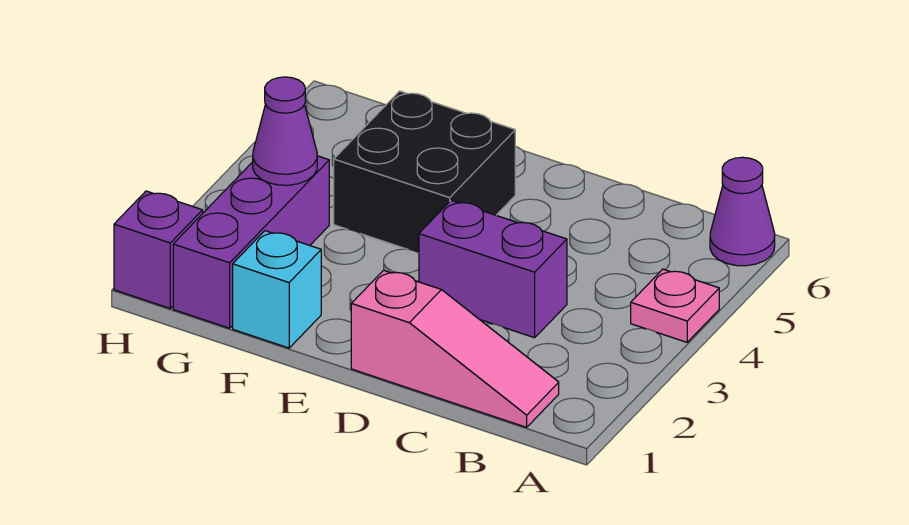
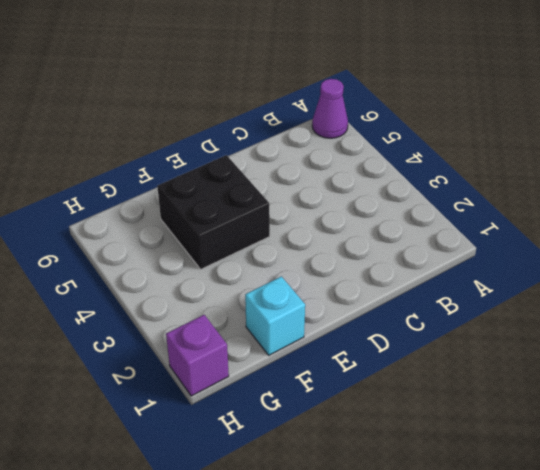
none -> pink 1x1 plate [631,269,719,342]
none -> pink 1x3 slope [351,270,559,427]

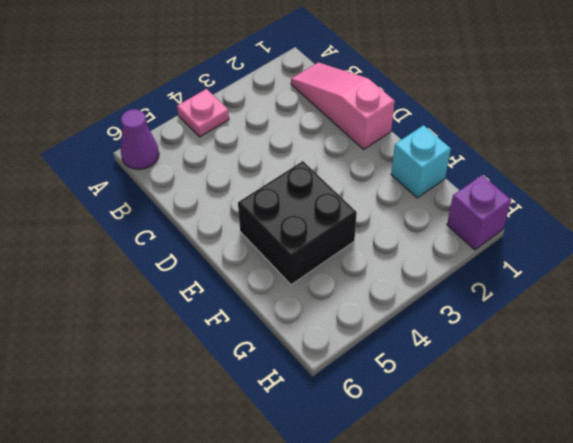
none -> purple 1x2 brick [419,201,567,338]
none -> purple 1x3 brick [173,156,329,328]

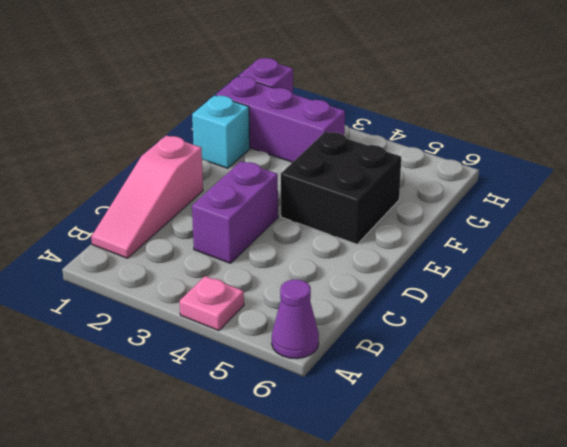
none -> purple 1x1 cone [253,77,317,185]

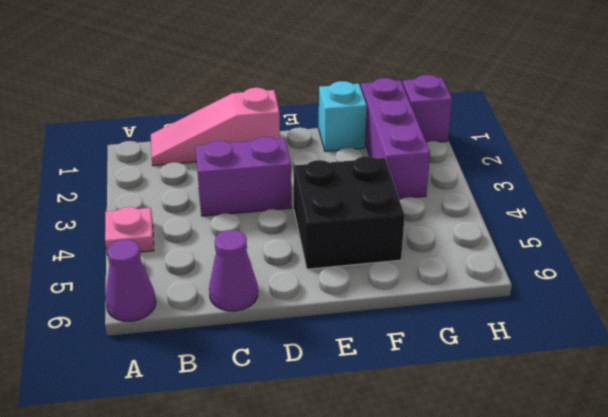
purple 1x1 cone [209,230,258,311] -> purple 1x1 cone moved to [253,77,317,185]

